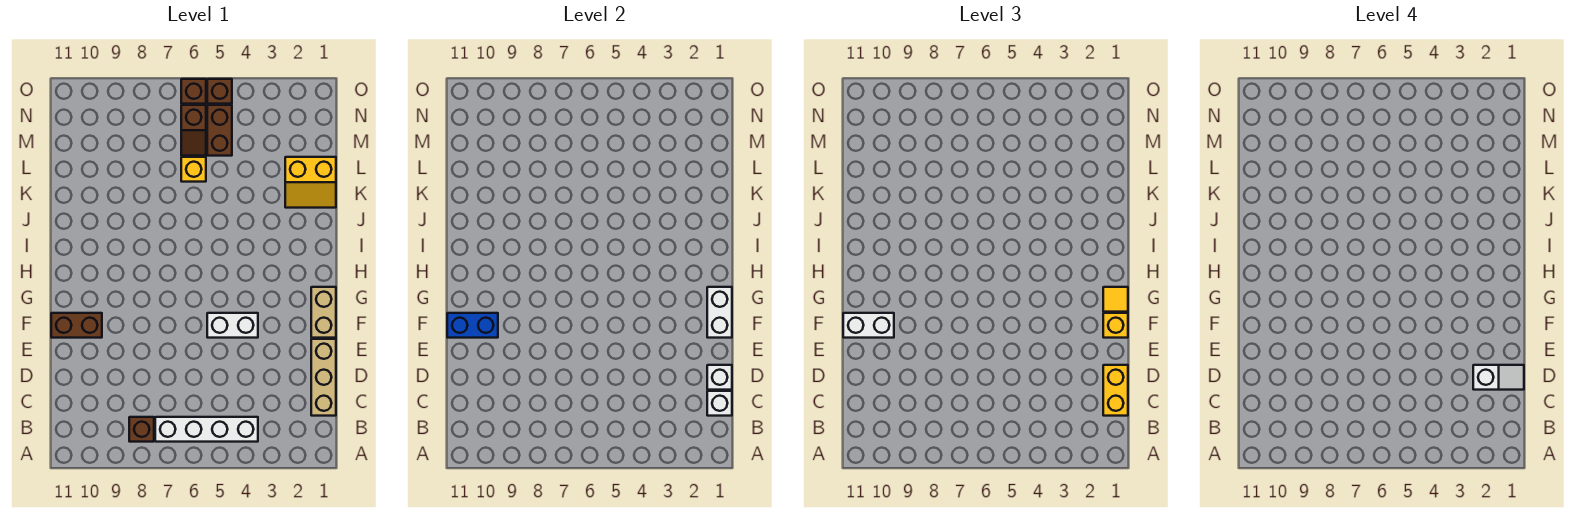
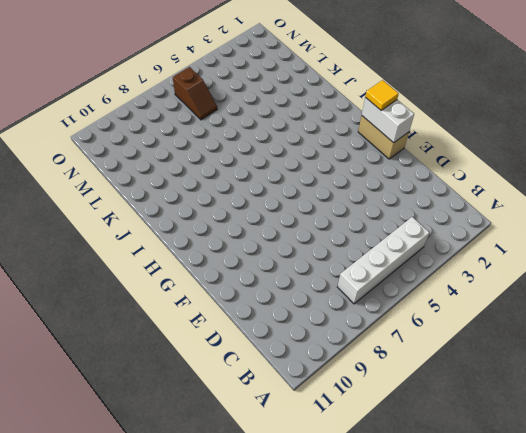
none -> brown 1x1 brick [129,417,154,442]
none -> tan 1x3 brick [311,339,336,416]
none -> white 1x2 brick [207,313,258,338]

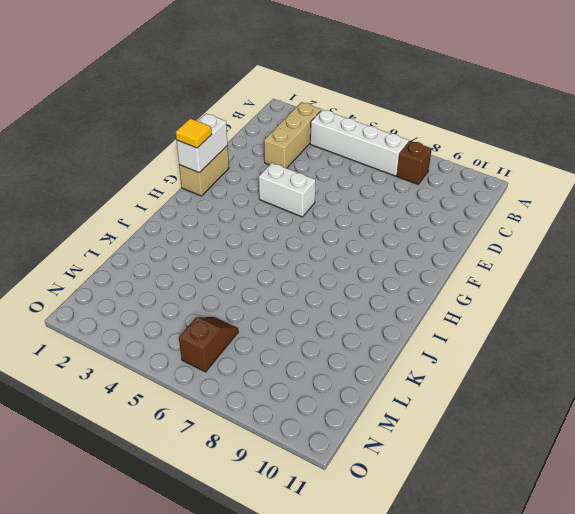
tan 1x3 brick [264,102,321,168] -> tan 1x3 brick moved to [311,339,336,416]
none -> brown 1x2 brick [51,313,102,338]
none -> yellow 2x2 slope [285,157,336,208]
none -> yellow 1x1 brick [181,157,206,182]

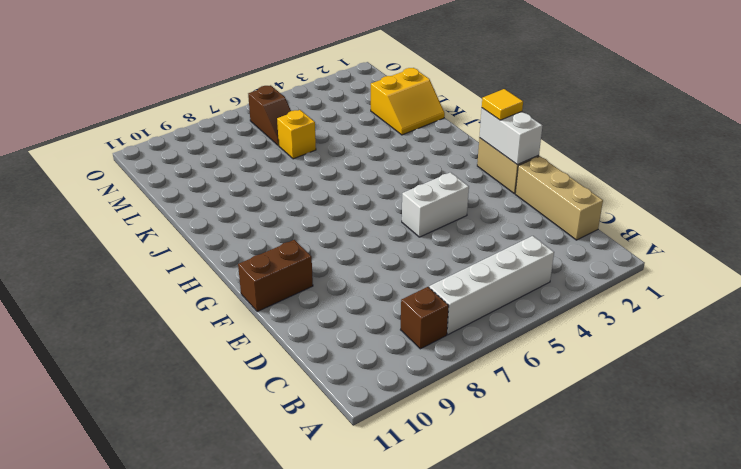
none -> brown 1x2 brick [207,105,232,156]
none -> brown 1x1 brick [207,79,232,104]
none -> brown 1x1 brick [181,79,206,104]

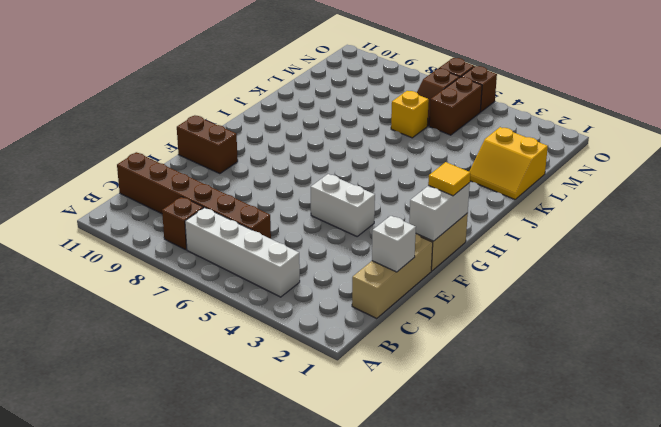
brown 1x6 brick [117,152,271,239] -> none
none -> white 1x1 brick [707,391,732,416]
none -> blue 1x2 brick [447,313,498,338]
none -> yellow 1x2 brick [1103,365,1128,416]

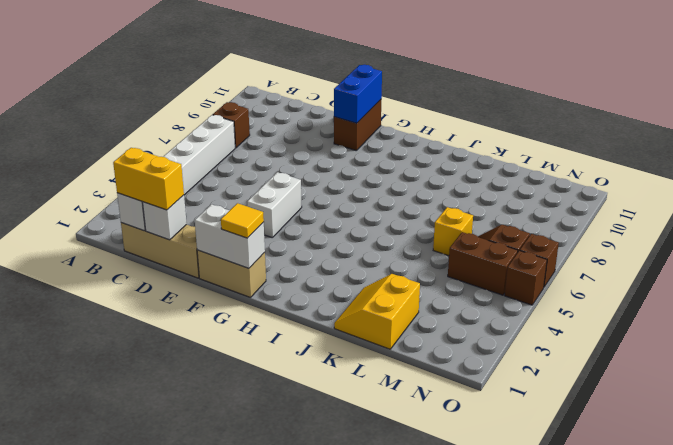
none -> yellow 1x1 brick [1103,313,1128,338]
none -> white 1x2 brick [843,313,894,338]
none -> white 1x2 slope [1473,365,1524,390]

